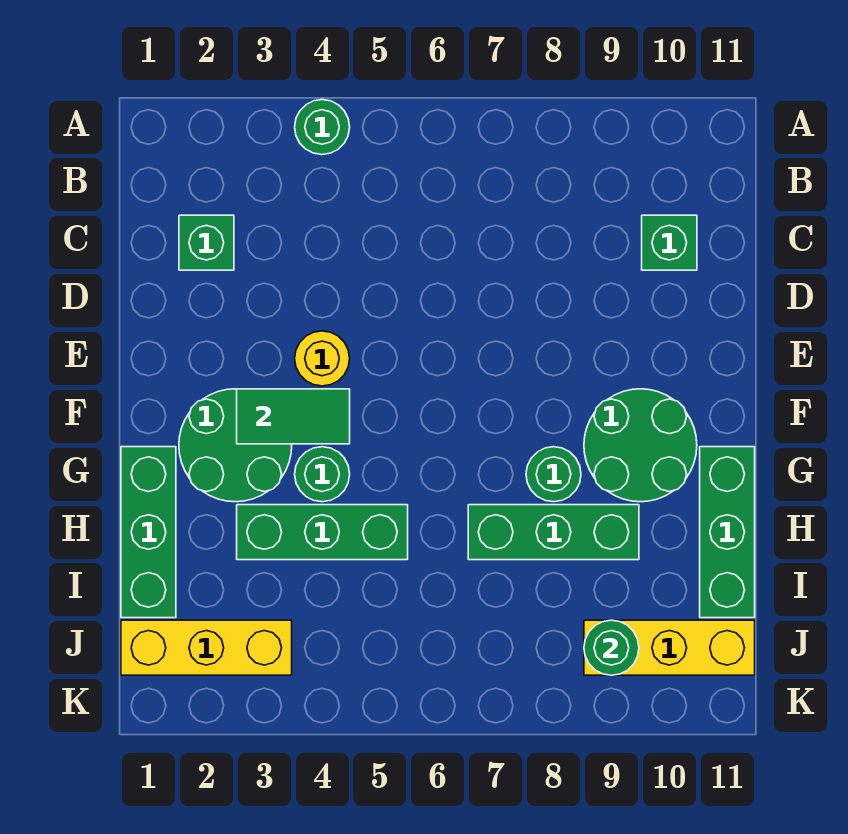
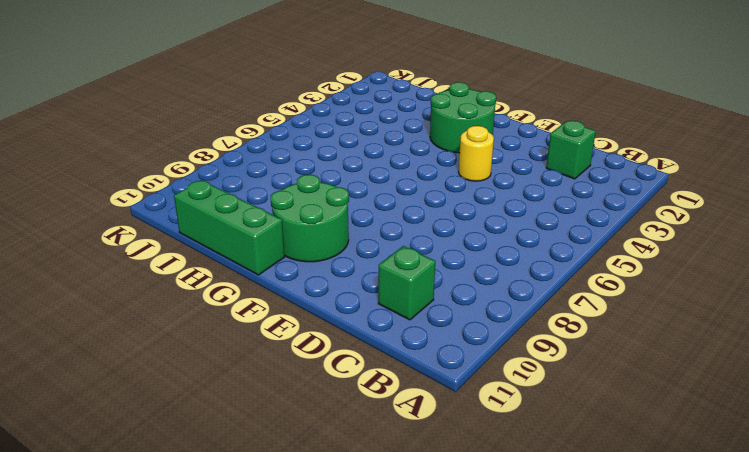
none -> green 1x1 round brick [295,100,350,155]
none -> green 1x3 brick [121,447,176,618]
none -> green 1x1 round brick [295,447,350,502]

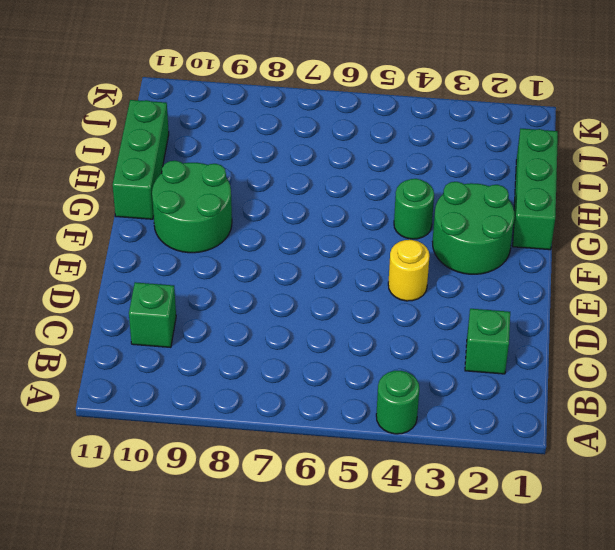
none -> green 1x1 round brick [526,447,581,502]
none -> green 1x3 brick [237,505,408,560]
none -> green 1x3 brick [468,505,639,560]

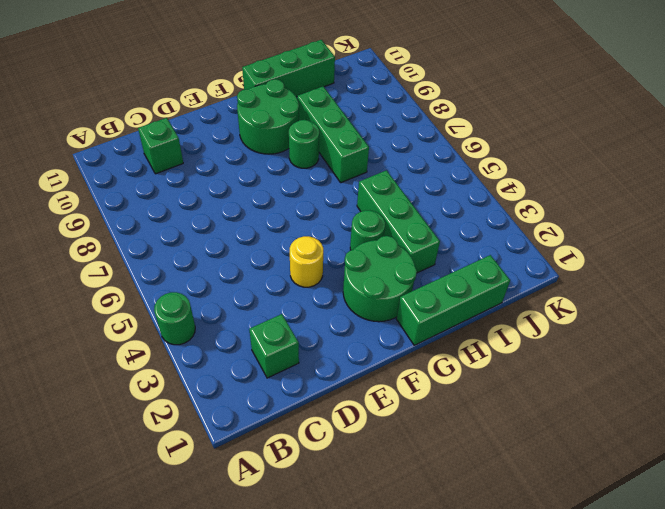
none -> yellow 1x3 brick [121,620,292,675]
none -> yellow 1x3 brick [584,620,755,675]
none -> green 1x2 tile [237,389,350,444]

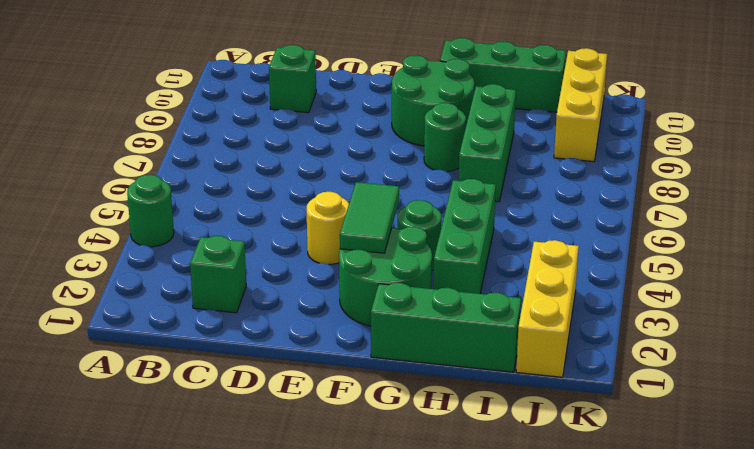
none -> green 1x1 round brick [584,620,639,675]

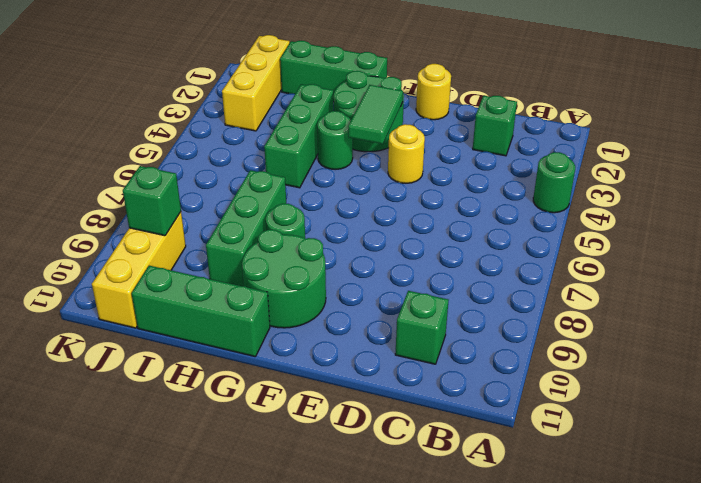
yellow 1x1 round brick [416,64,451,120] -> none
green 1x1 brick [123,166,181,236] -> green 1x1 round brick [584,620,639,675]

